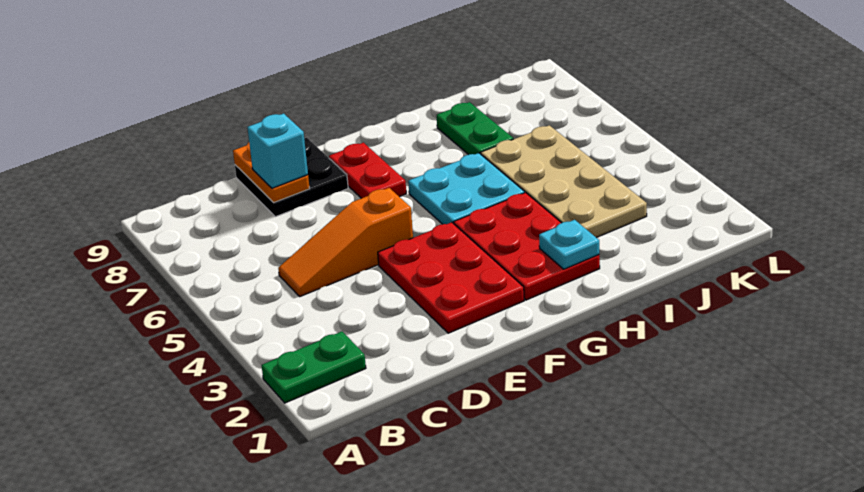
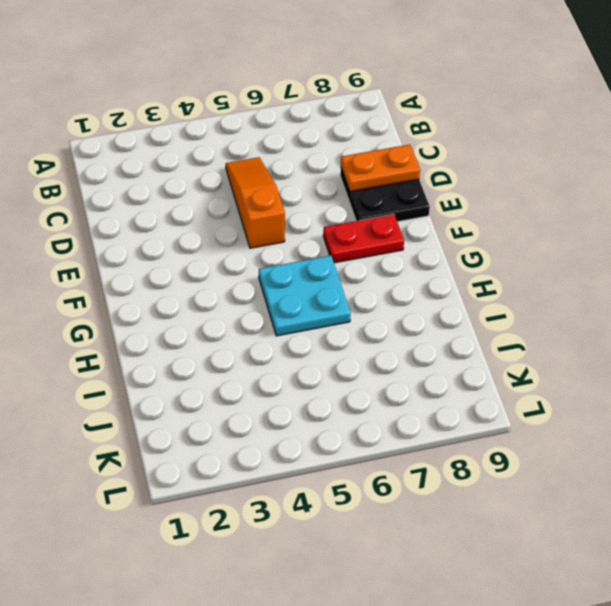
none -> green 1x2 plate [261,332,366,403]
none -> red 2x3 plate [378,222,524,333]
none -> red 2x3 plate [454,192,600,300]

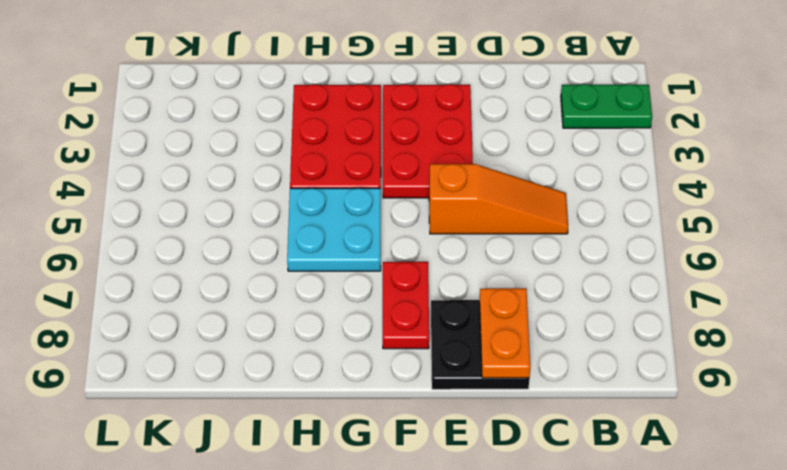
none -> tan 2x4 plate [481,125,647,238]
none -> green 1x2 plate [437,102,513,155]
none -> cyan 1x1 plate [539,220,599,269]

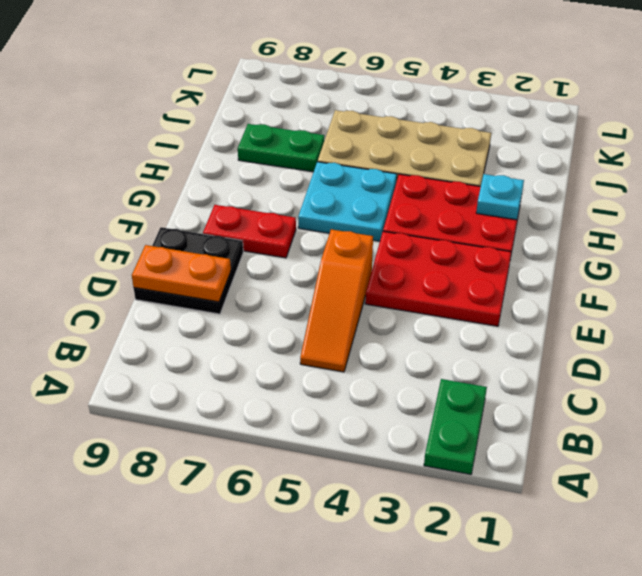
none -> cyan 1x1 brick [247,113,308,188]

